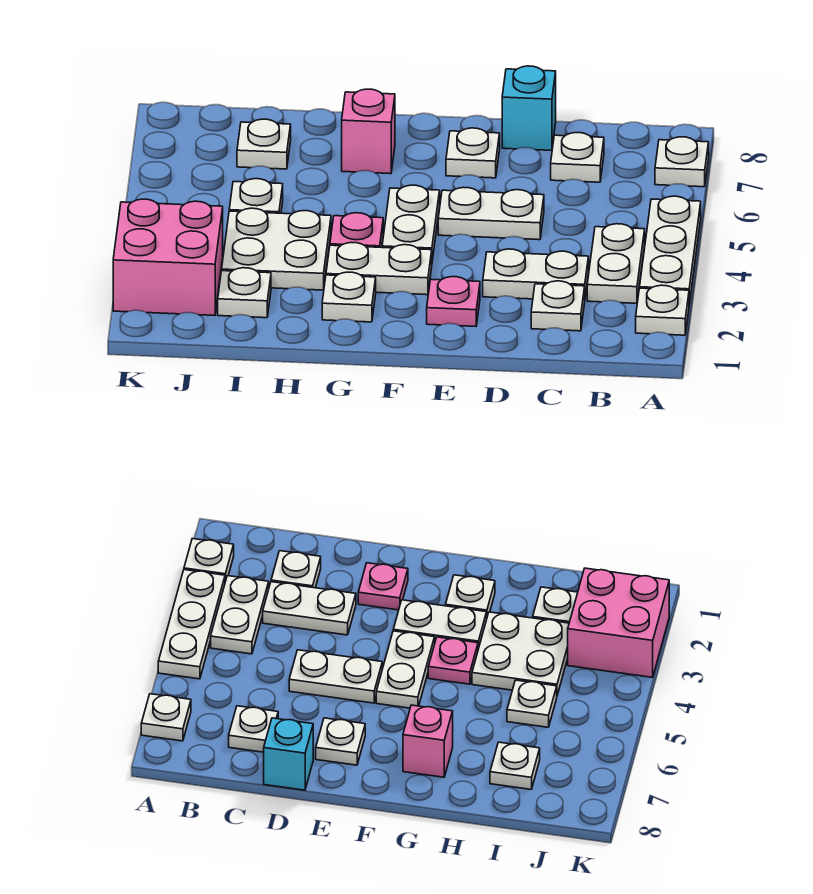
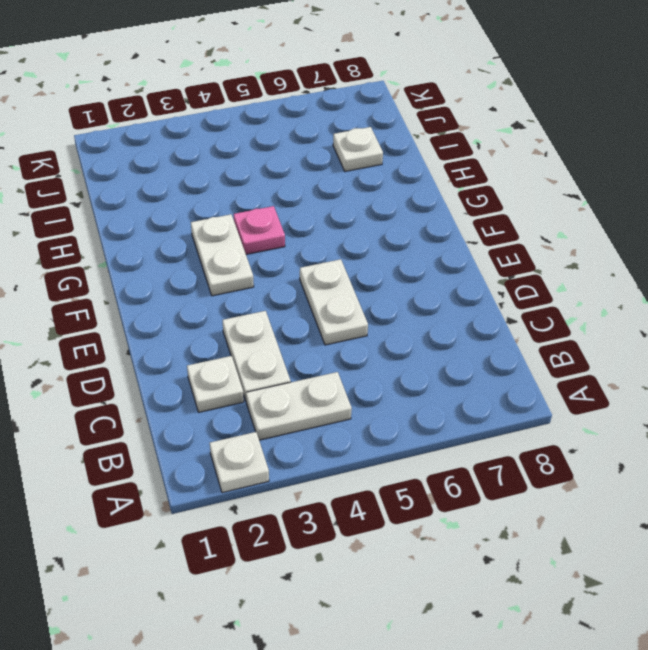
none -> white 1x3 plate [640,196,701,304]
none -> white 1x1 plate [655,137,709,187]
none -> white 1x1 plate [551,133,604,182]

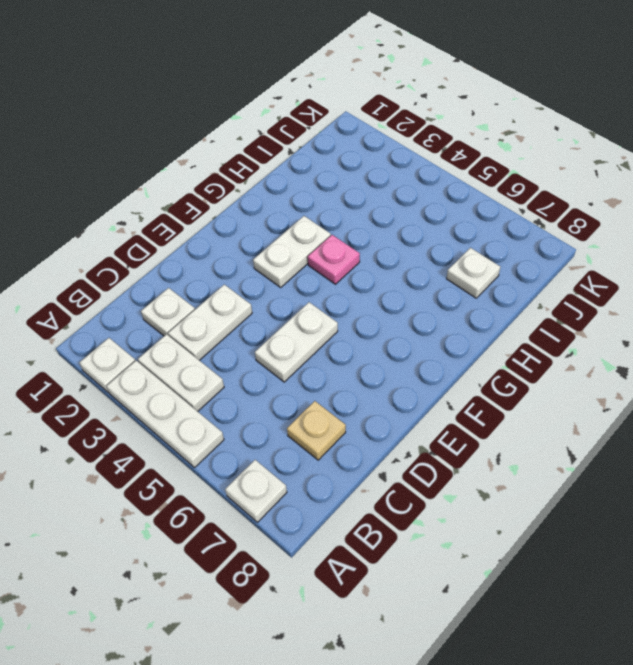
tan 1x1 plate [287,401,346,460] -> white 1x1 plate [551,133,604,182]
none -> cyan 1x1 brick [502,66,556,150]
none -> pink 1x1 plate [427,277,480,326]
none -> white 1x1 plate [446,128,500,178]

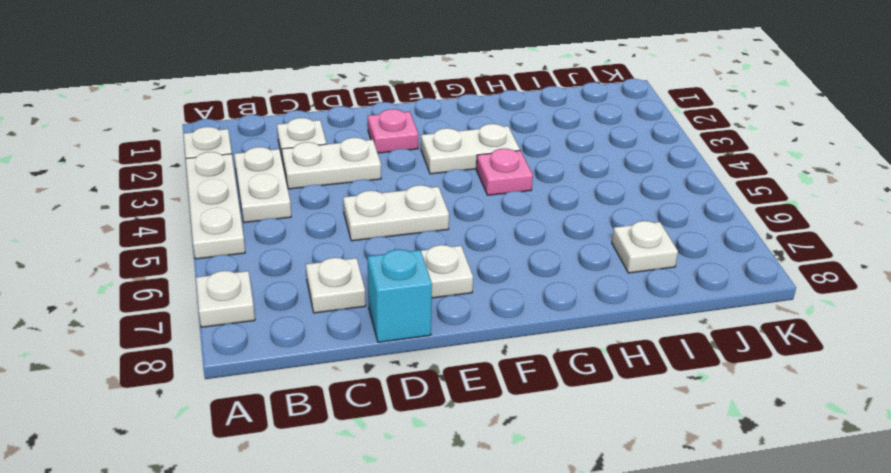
none -> white 1x2 plate [382,185,440,261]
none -> white 1x1 plate [322,272,376,322]
none -> pink 1x1 brick [342,89,395,174]

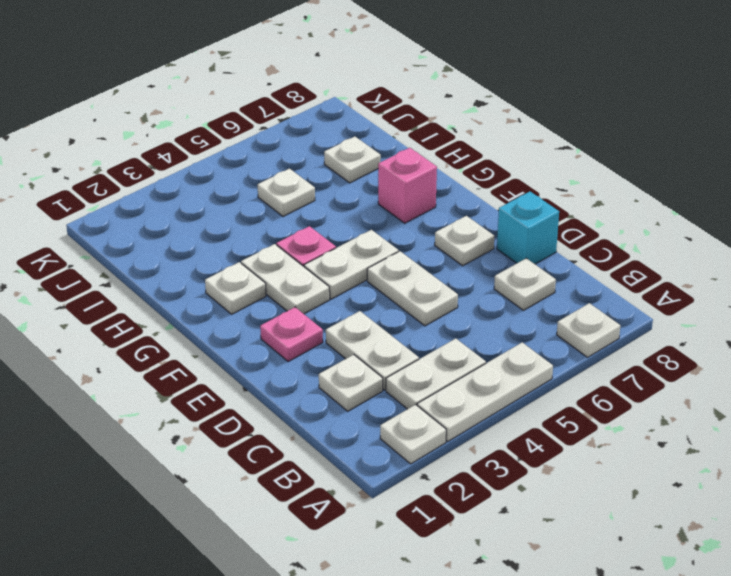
none -> white 2x2 plate [222,208,331,290]
none -> white 1x1 plate [218,268,271,318]
none -> pink 2x2 brick [113,199,223,315]

